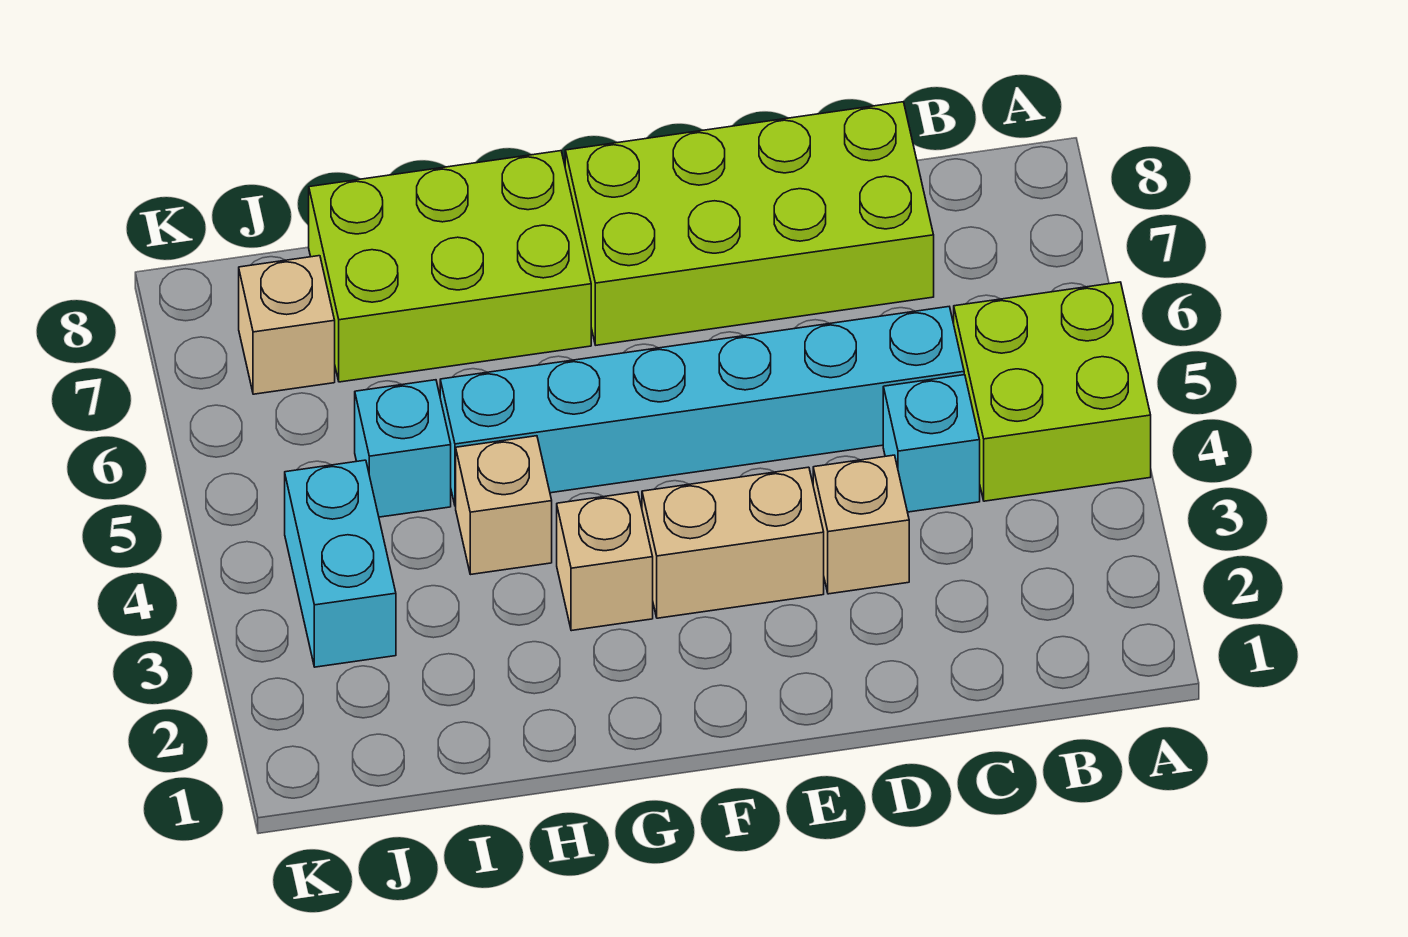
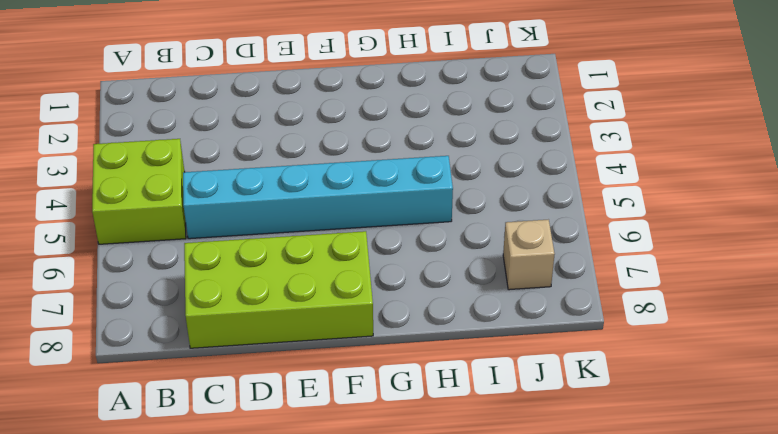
none -> cyan 1x1 brick [883,375,980,512]
none -> tan 1x1 brick [813,455,909,594]
none -> tan 1x2 brick [642,467,824,618]

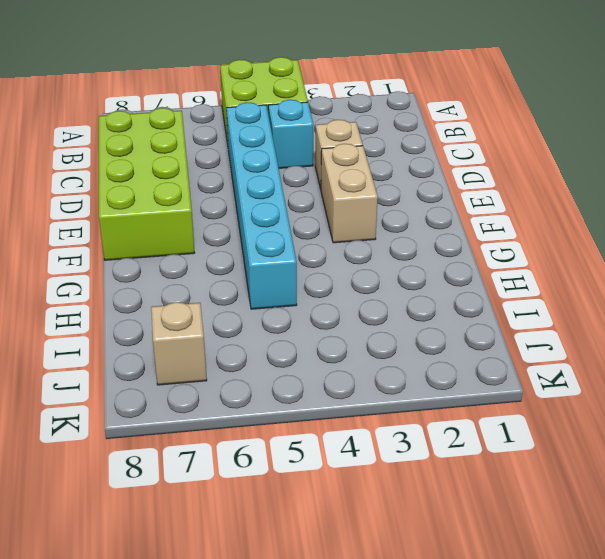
none -> tan 1x1 brick [557,492,653,631]
none -> lime 2x3 brick [309,151,591,382]
none -> tan 1x1 brick [456,436,552,575]

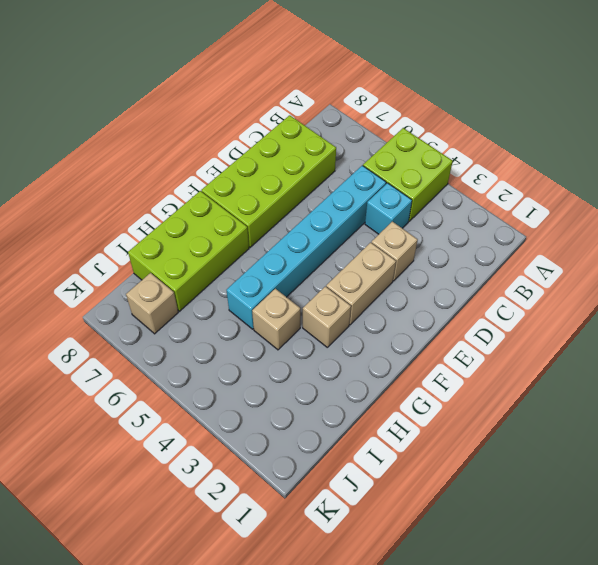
none -> cyan 1x1 brick [355,380,451,517]
none -> cyan 1x2 brick [285,460,396,667]

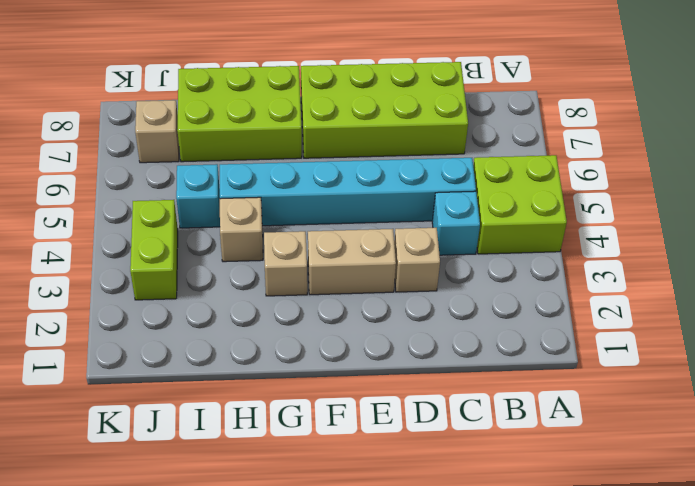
lime 1x2 brick [130,200,178,300] -> cyan 1x2 brick [285,460,396,667]

